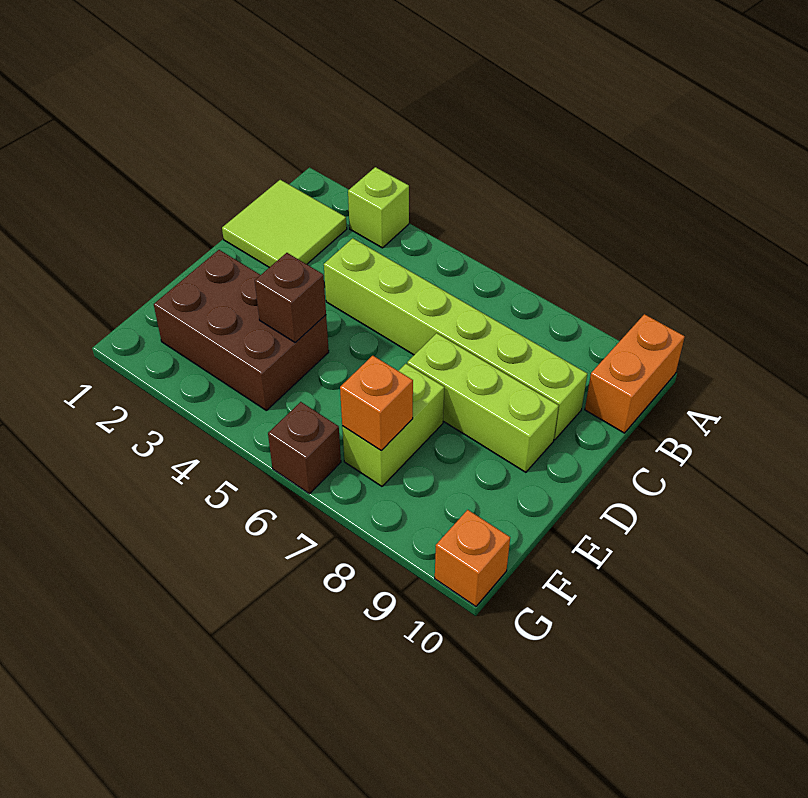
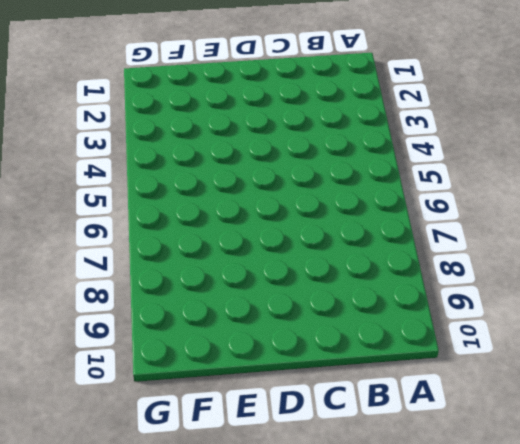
none -> lime 1x1 brick [348,167,409,248]
none -> orange 1x2 brick [585,314,685,433]

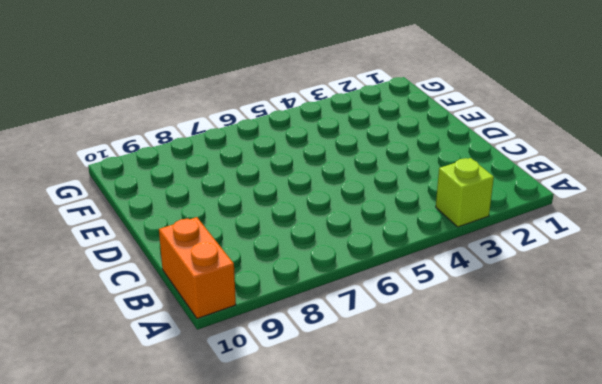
none -> lime 2x2 tile [222,180,347,267]
none -> lime 1x6 brick [324,238,587,440]

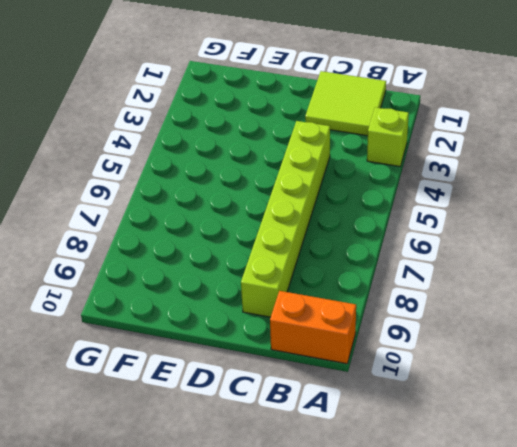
none -> lime 1x3 brick [407,333,559,472]
none -> brown 2x3 brick [154,250,329,410]

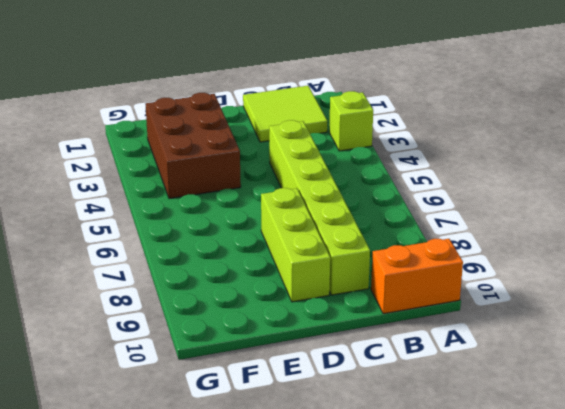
none -> lime 1x2 brick [342,364,444,486]
none -> brown 1x1 brick [268,402,341,494]

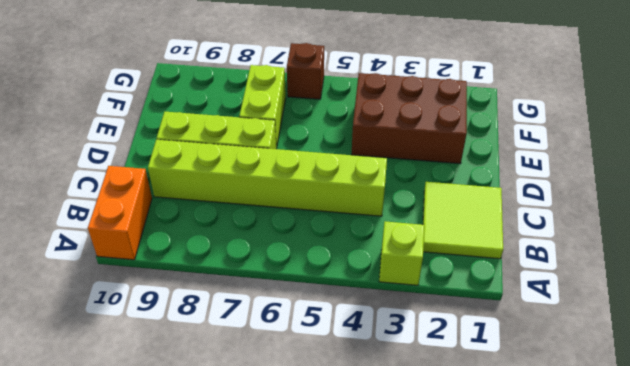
none -> orange 1x1 brick [435,510,510,606]
none -> brown 1x1 brick [255,253,326,343]

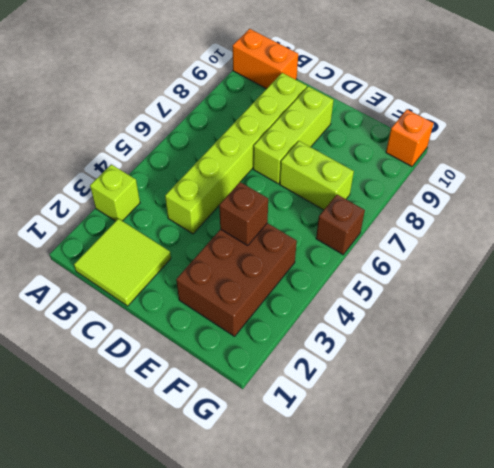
none -> orange 1x1 brick [340,356,413,451]

